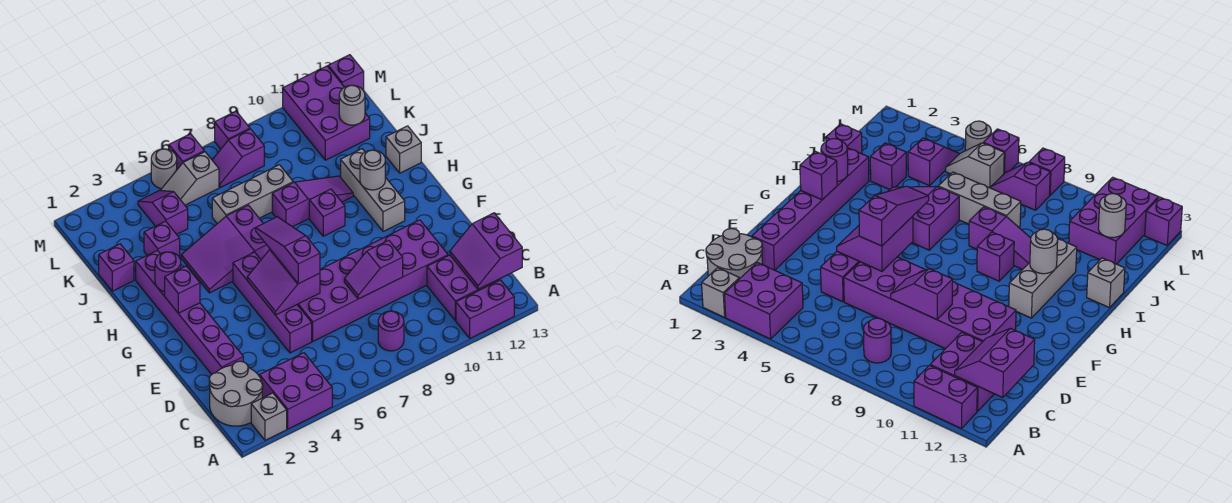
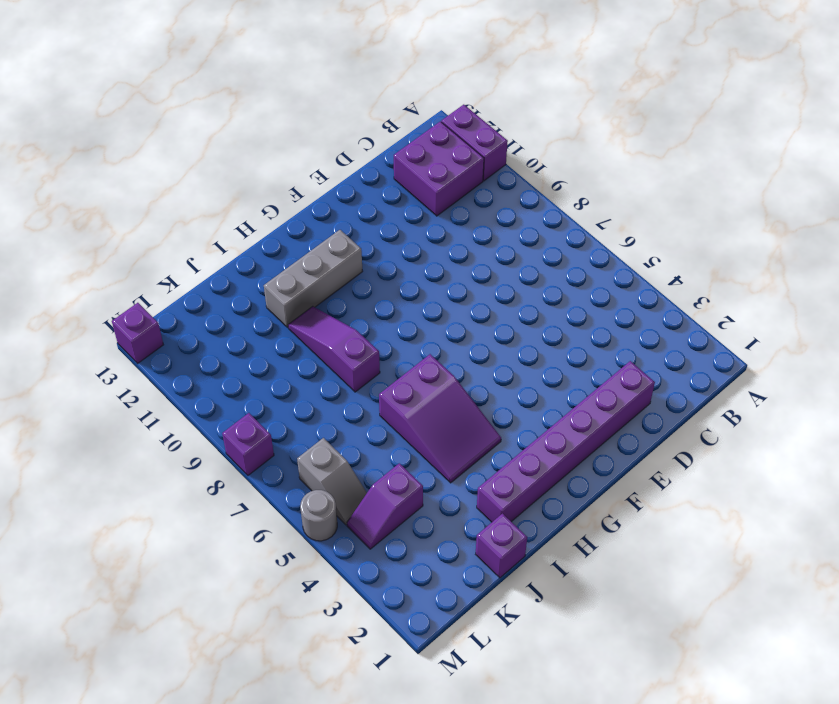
none -> grey 1x1 brick [251,393,287,440]
none -> purple 2x2 brick [260,353,332,429]
none -> grey 2x2 round brick [209,361,263,426]
none -> purple 1x1 round brick [378,311,404,351]

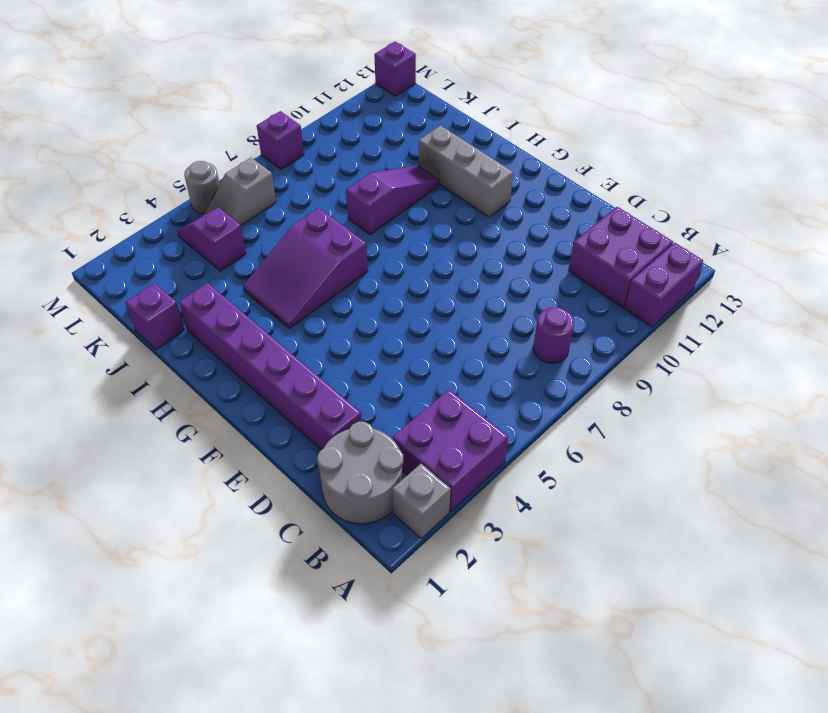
none -> purple 1x4 brick [233,252,312,353]
none -> purple 2x6 brick [297,220,448,341]
none -> purple 1x1 brick [309,189,345,236]
none -> grey 1x1 brick [386,126,421,173]

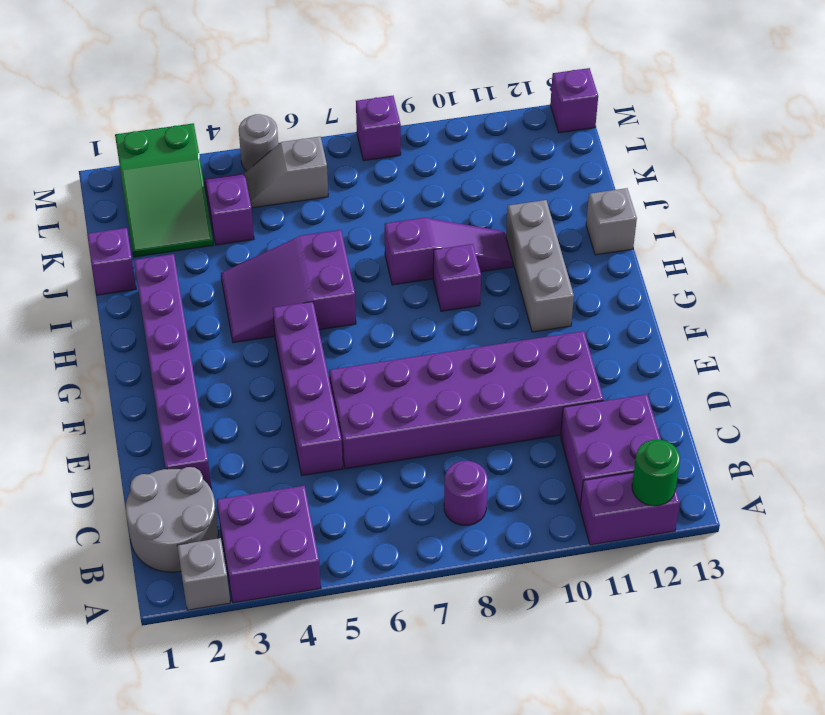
green 1x1 round brick [632,439,680,506] -> none
green 2x3 slope [115,123,213,257] -> none
none -> purple 1x1 brick [144,221,180,258]
none -> grey 1x3 brick [212,165,293,224]
none -> purple 2x3 brick [283,66,370,160]
none -> purple 1x2 slope [212,129,264,188]

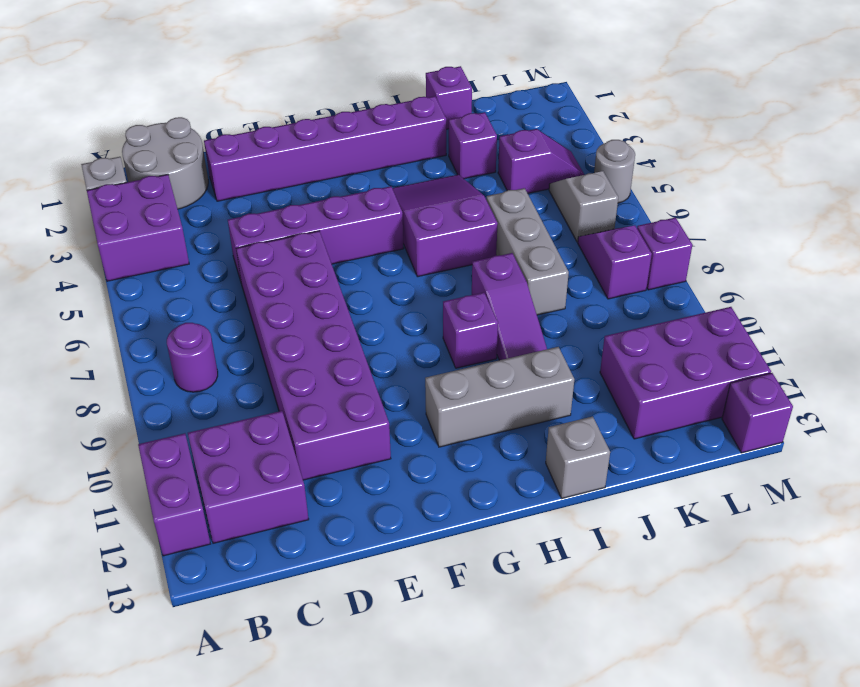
none -> purple 1x1 brick [169,134,204,169]
none -> purple 2x2 slope [450,213,522,289]
none -> purple 1x2 slope [344,240,403,299]
none -> purple 2x2 slope [247,250,320,315]

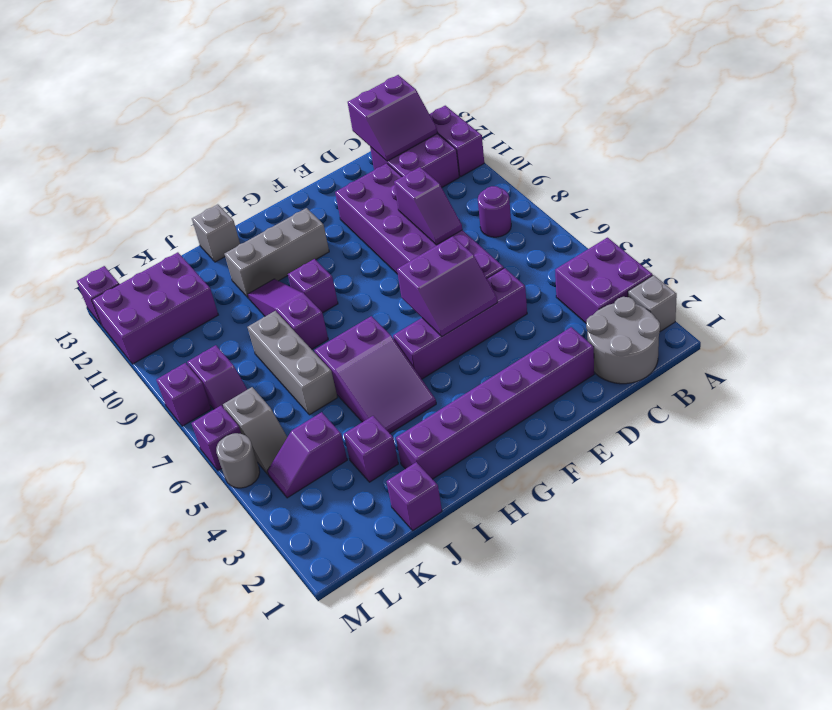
none -> purple 1x1 brick [165,266,200,313]
none -> purple 1x1 round brick [155,252,181,291]
none -> grey 1x1 round brick [360,150,385,190]
none -> grey 1x1 round brick [339,85,365,125]

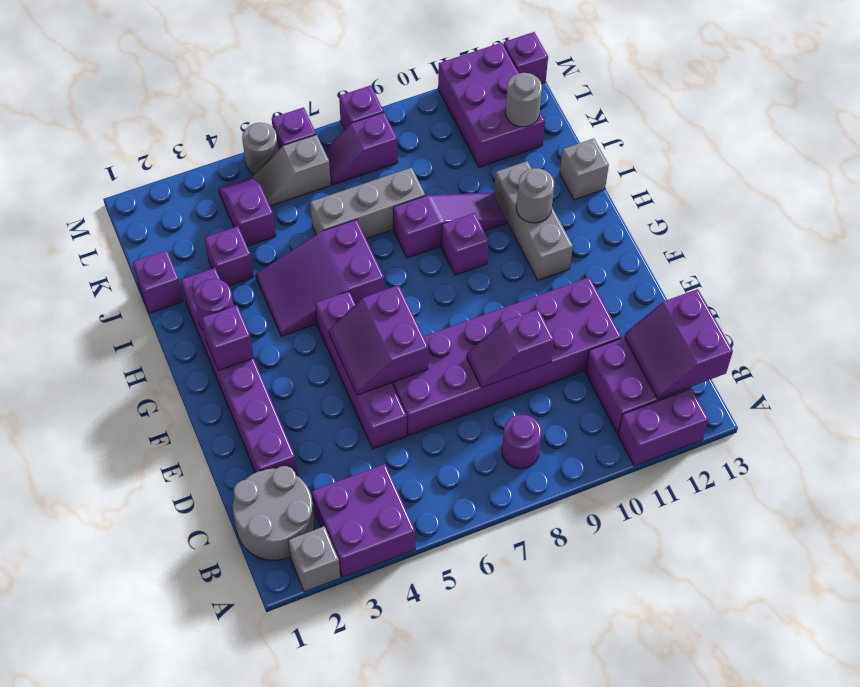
none -> purple 1x3 slope [256,217,320,284]

